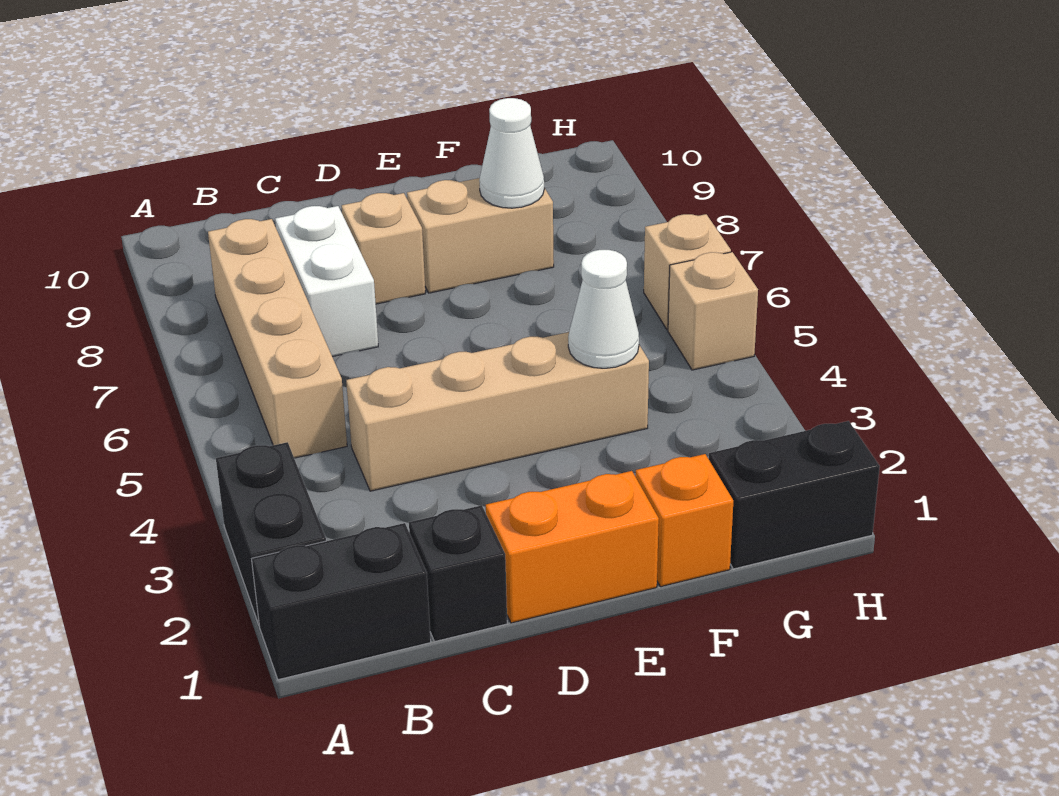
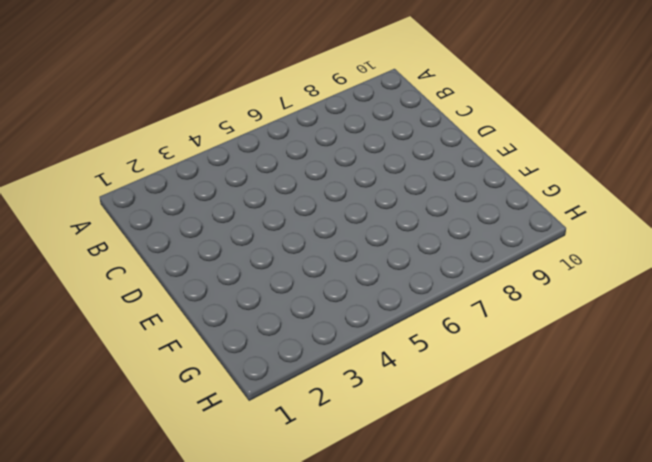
none -> black 1x2 brick [252,523,431,680]
none -> black 1x2 brick [216,442,326,624]
none -> tan 1x4 brick [208,219,347,458]

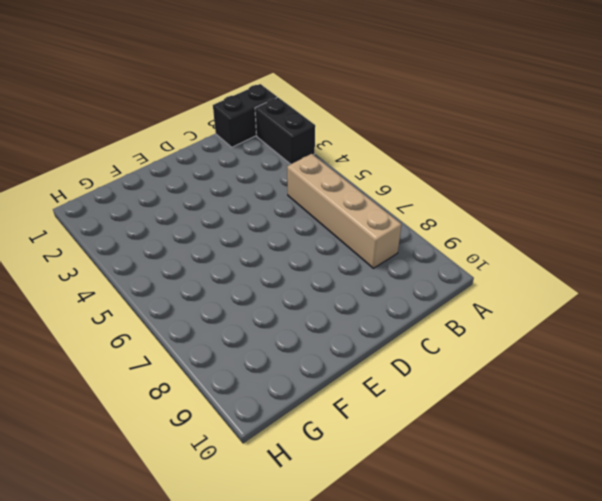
none -> black 1x1 brick [409,505,507,641]
none -> tan 1x4 brick [346,332,649,491]
none -> white 1x2 brick [275,206,378,357]

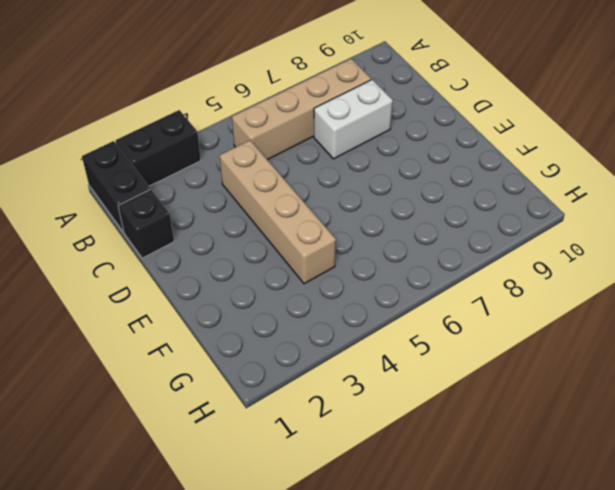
none -> orange 1x2 brick [486,471,659,623]
none -> tan 1x1 brick [342,193,425,304]
none -> tan 1x2 brick [407,178,554,293]

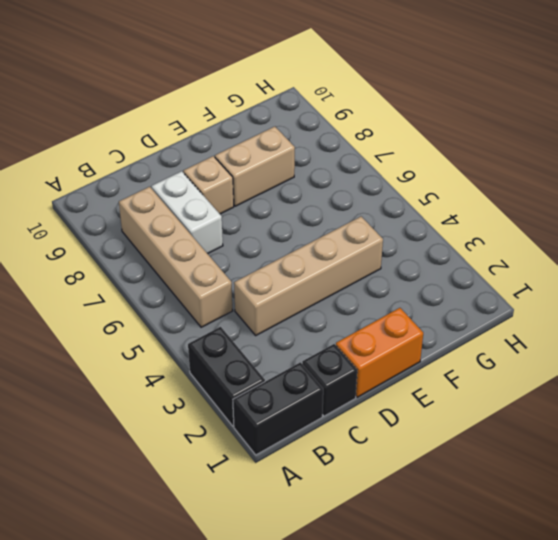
none -> orange 1x1 brick [635,454,733,587]
none -> black 1x2 brick [709,421,880,569]
none -> tan 1x1 brick [668,252,758,370]

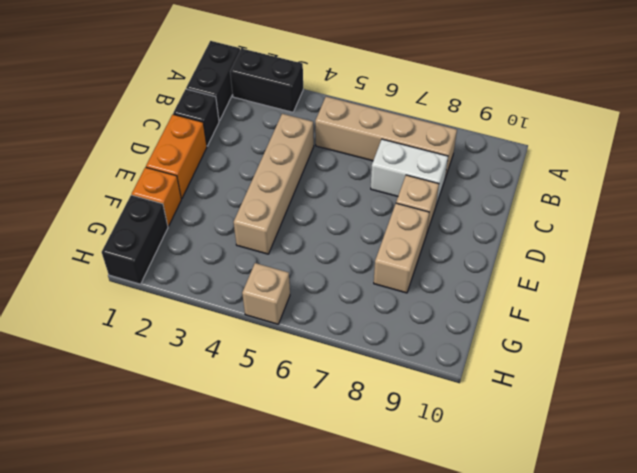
none -> tan 1x1 brick [644,214,731,330]
none -> white 1x1 cone [568,250,639,368]
none -> white 1x1 cone [479,98,544,208]

